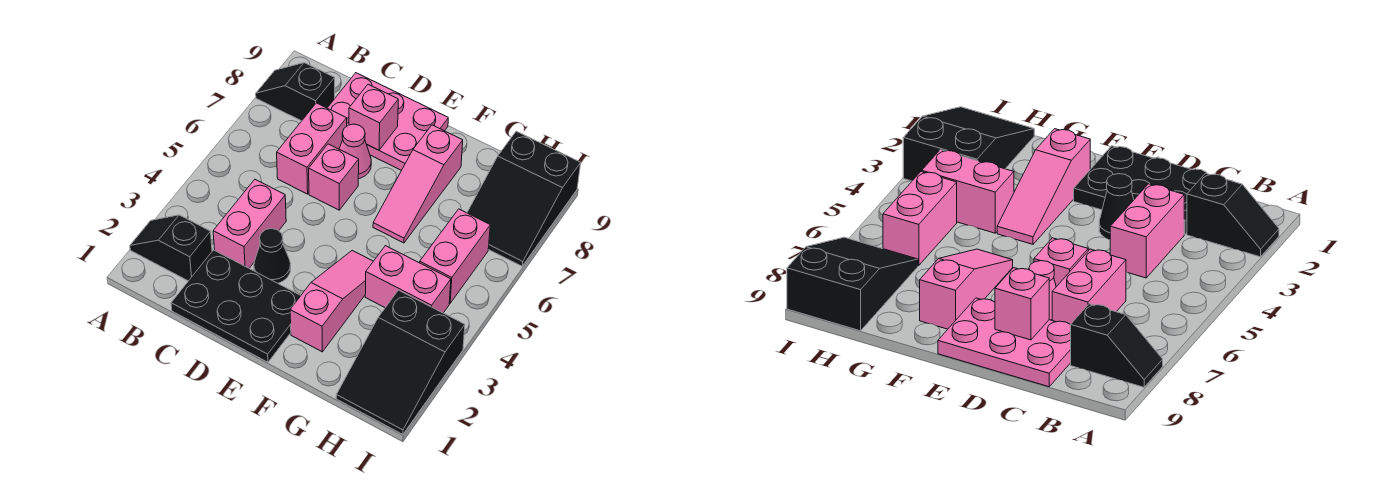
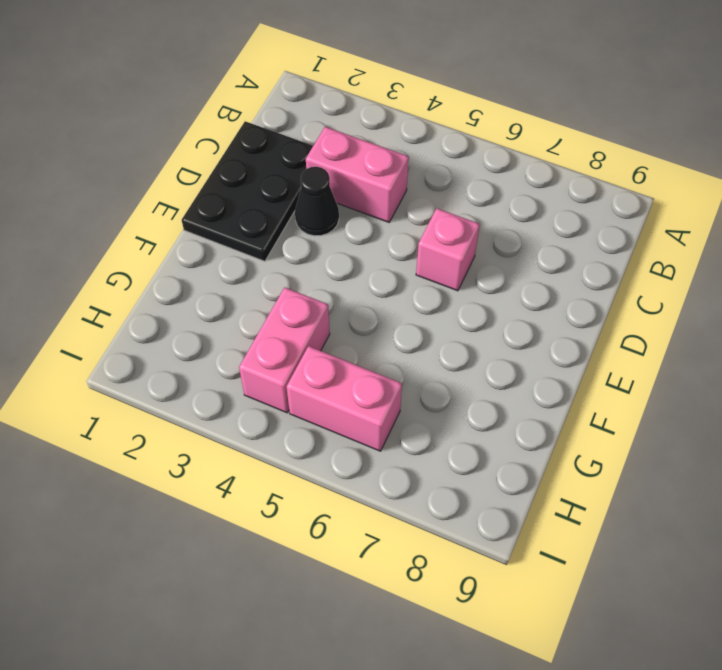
none -> black 1x2 slope [130,215,212,281]
none -> black 1x2 slope [256,63,335,121]
none -> pink 1x2 brick [277,103,347,194]

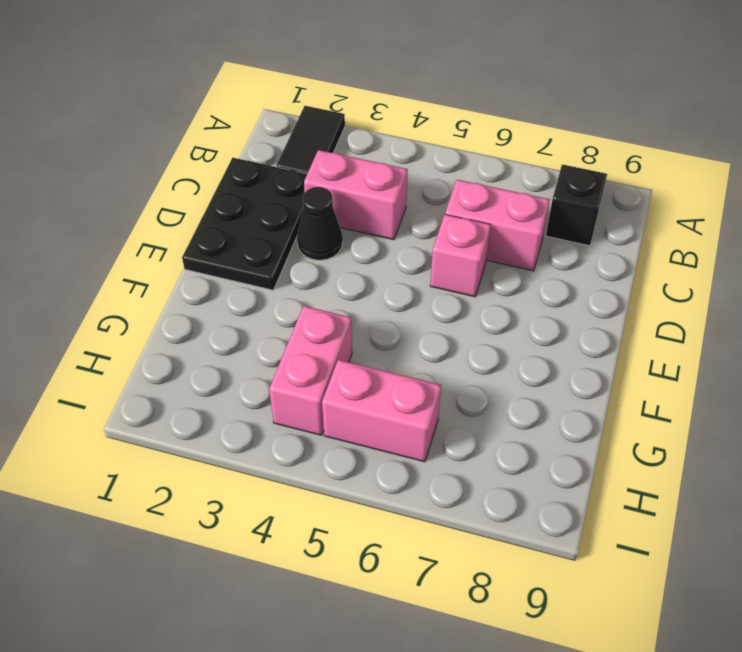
black 1x2 tile [276,106,345,174] -> black 1x2 slope [130,215,212,281]
none -> pink 2x3 plate [328,73,448,170]
none -> pink 1x1 cone [339,124,371,179]
none -> pink 1x3 slope [290,251,373,352]

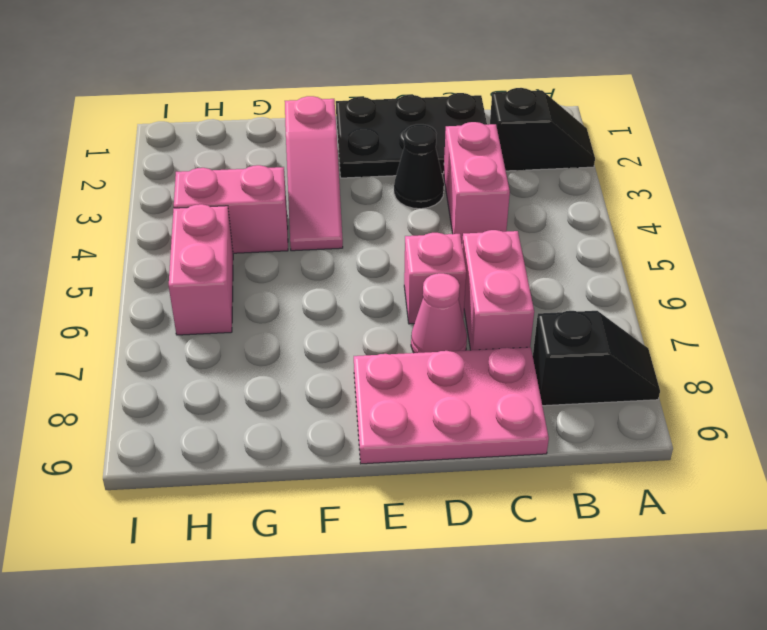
none -> pink 1x3 slope [373,125,463,243]
none -> black 2x3 slope [336,290,465,434]
none -> black 2x3 slope [467,131,581,266]

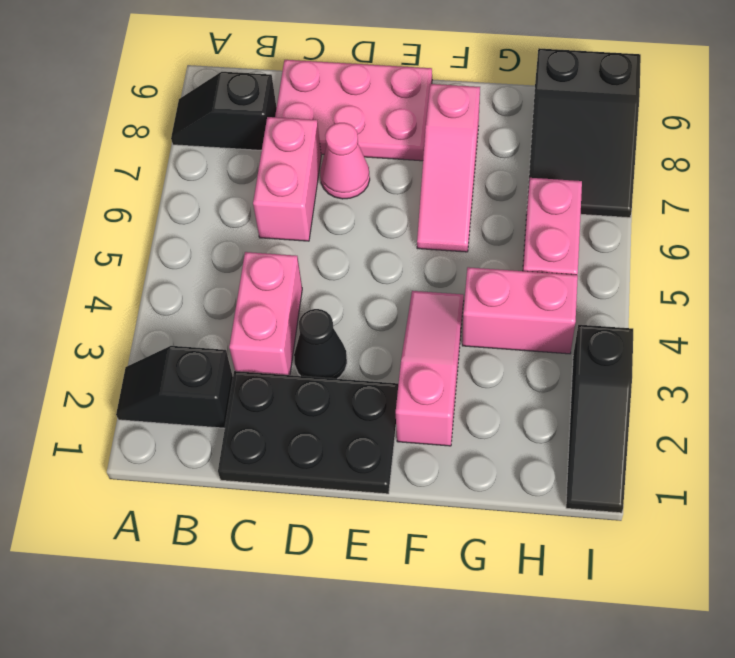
black 1x3 slope [566,325,633,513] -> black 2x3 slope [336,290,465,434]
none -> pink 1x1 brick [309,144,359,210]
none -> pink 1x1 brick [349,84,398,150]

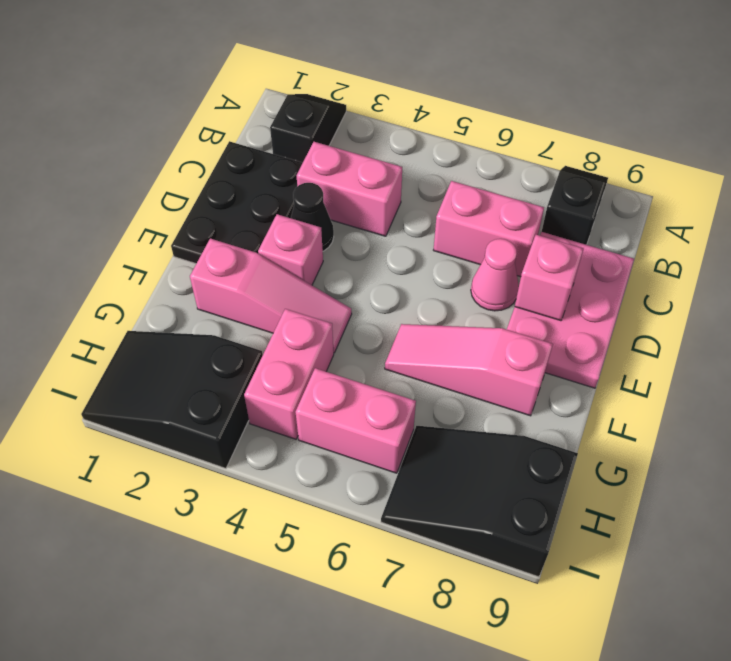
pink 1x1 brick [258,214,323,285] -> pink 1x1 brick moved to [309,144,359,210]

